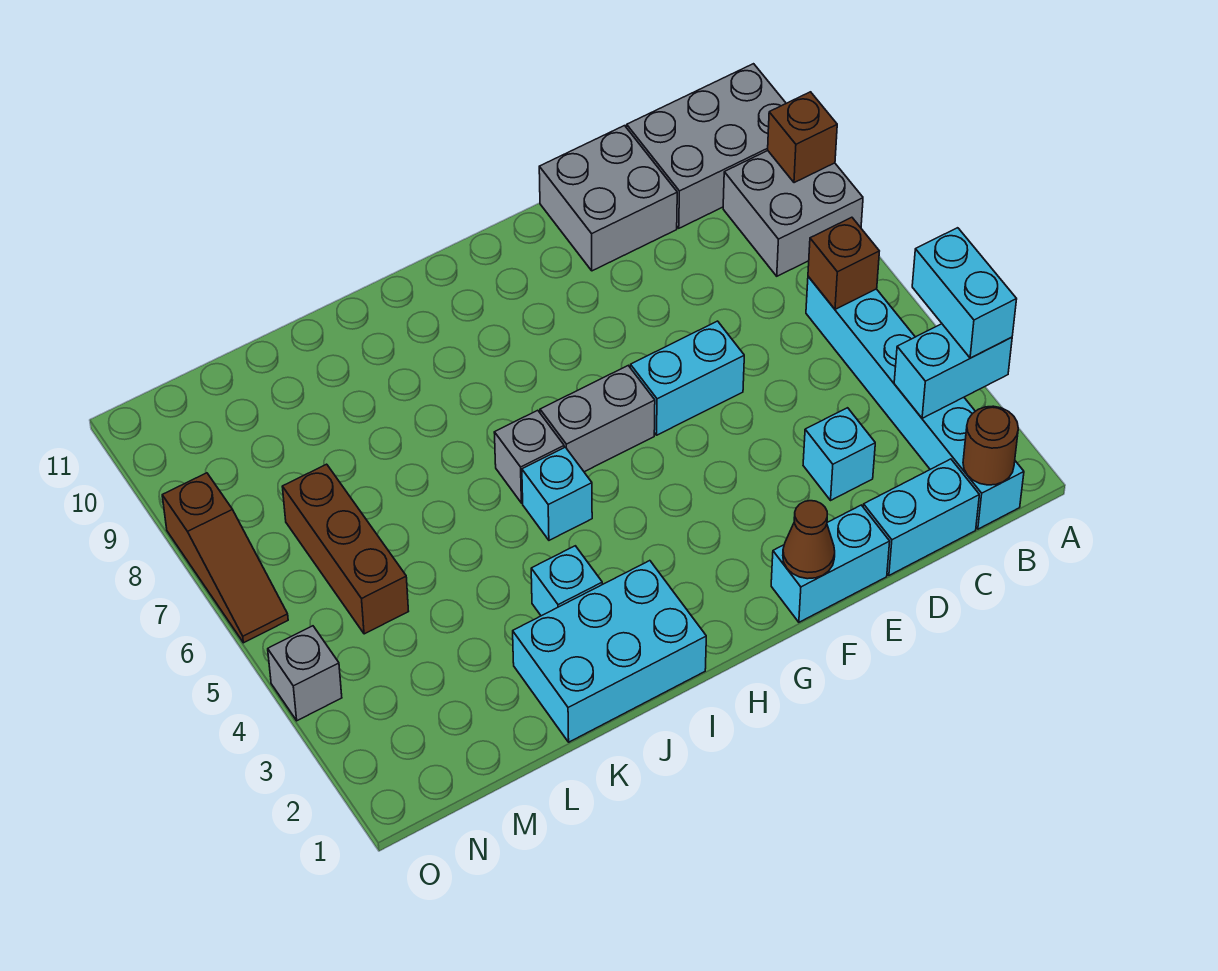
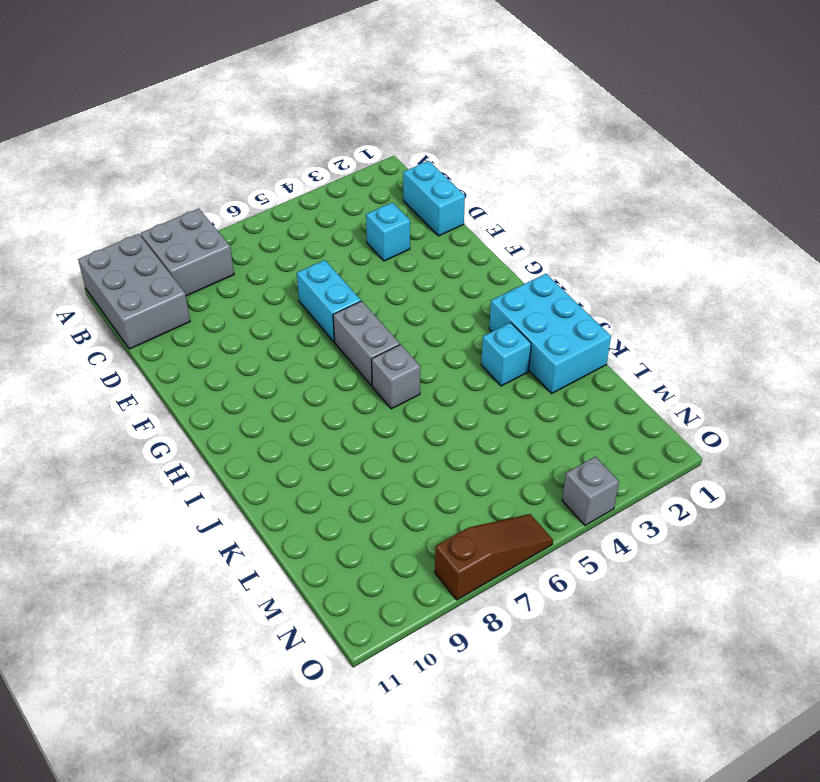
none -> cyan 1x6 brick [806,277,1024,529]
none -> grey 2x2 brick [539,126,677,271]
none -> cyan 1x2 brick [771,505,890,622]

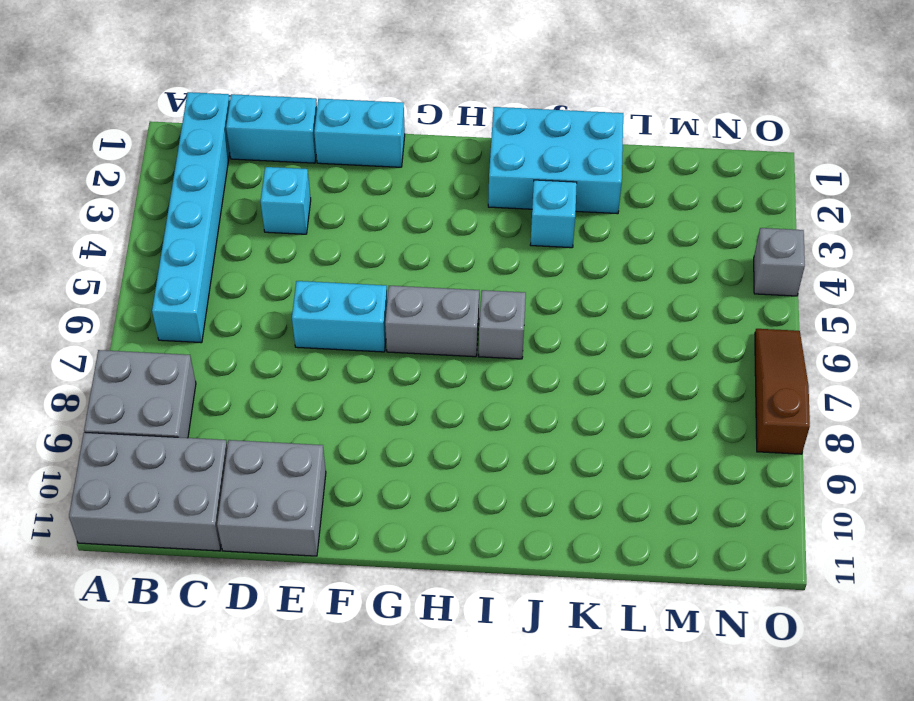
none -> cyan 1x1 brick [522,447,592,540]
none -> brown 1x3 brick [282,464,409,634]
none -> cyan 1x2 brick [894,324,1012,418]

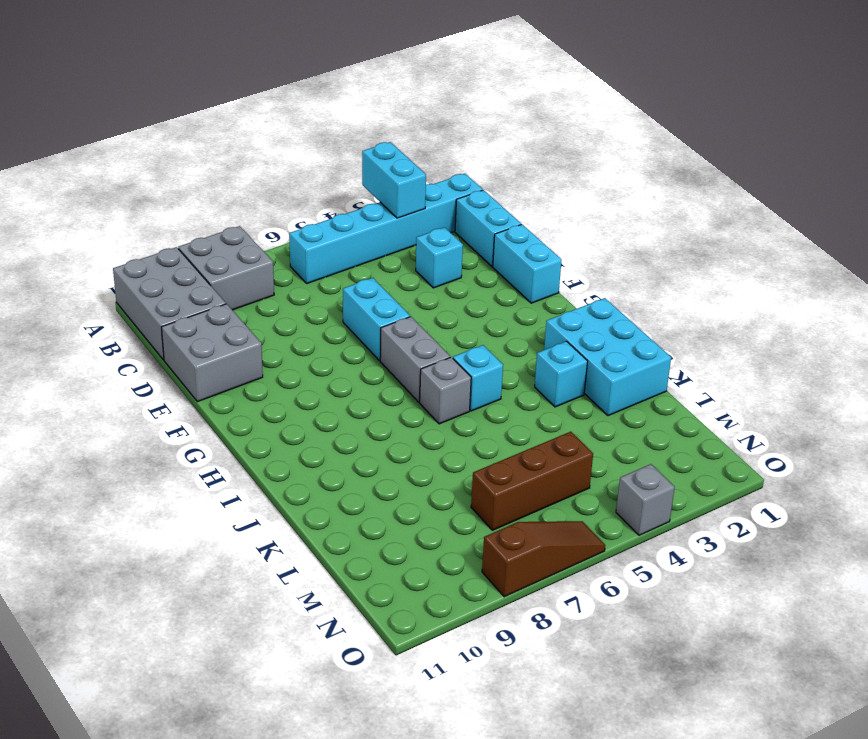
none -> brown 1x1 brick [768,92,837,183]
none -> brown 1x1 round brick [963,406,1018,485]
none -> brown 1x1 brick [808,217,879,309]

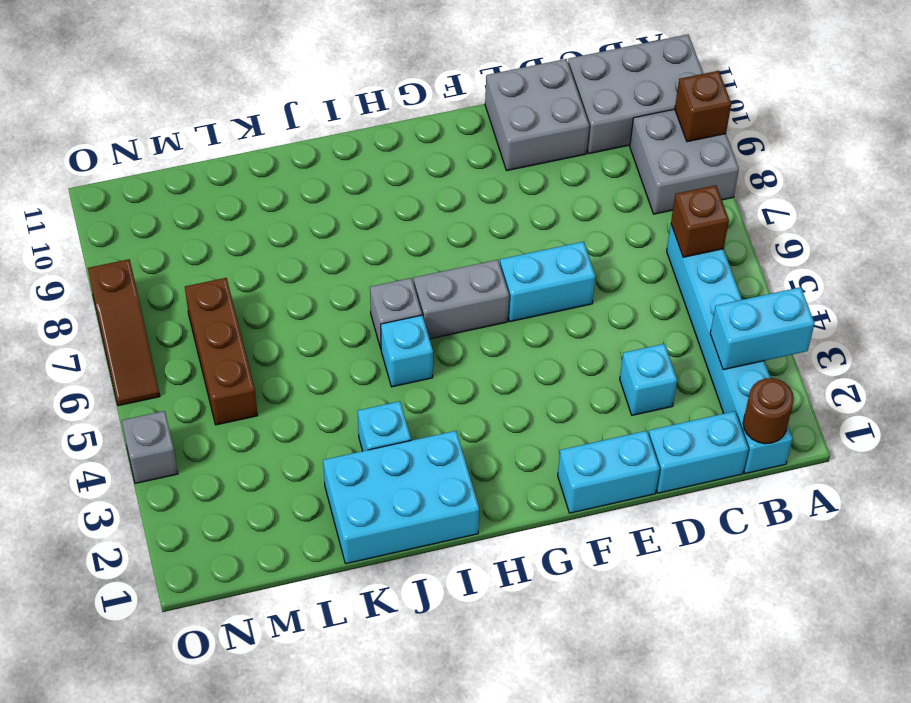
none -> brown 1x1 cone [783,501,835,579]
none -> cyan 1x2 brick [912,228,1017,358]

